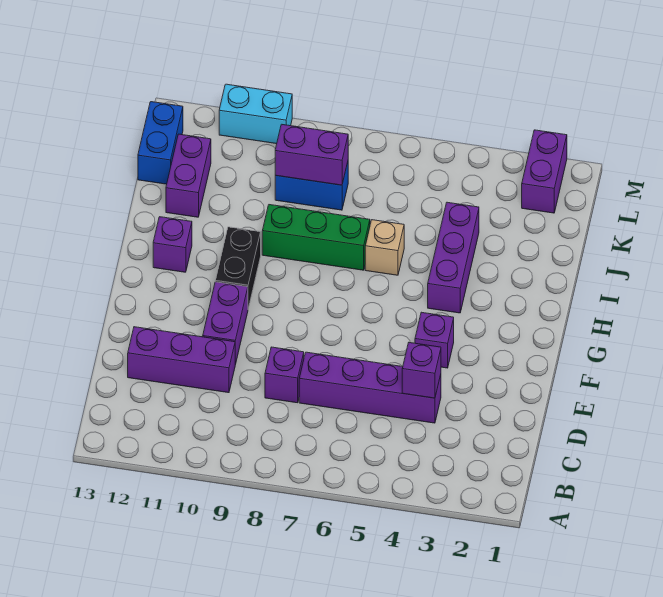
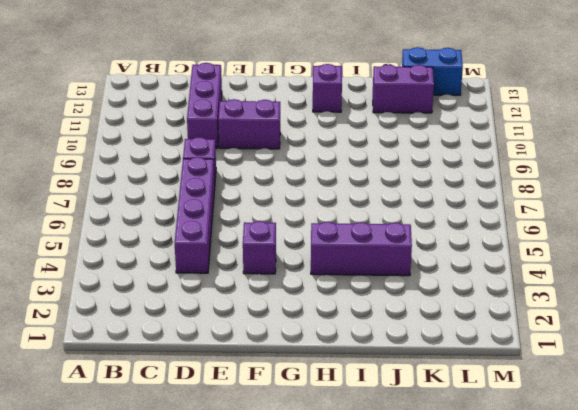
none -> black 1x2 brick [215,227,261,309]
none -> tan 1x1 brick [365,220,404,275]
none -> green 1x3 brick [262,205,370,270]

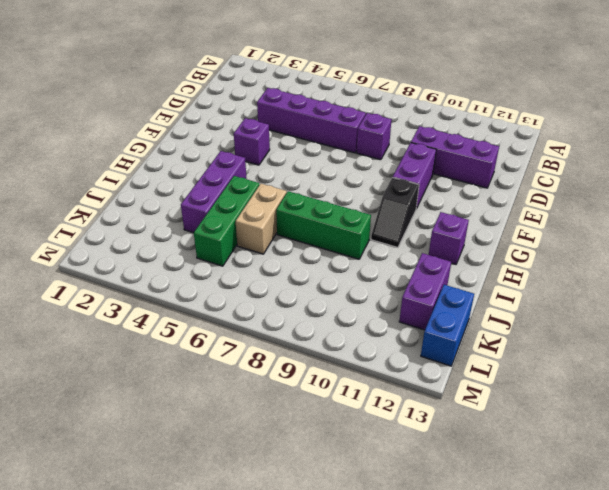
black 1x2 slope [371,177,419,248] -> black 1x2 brick [215,227,261,309]
green 1x3 brick [194,176,259,266] -> none
tan 1x2 brick [236,184,287,254] -> tan 1x1 brick [365,220,404,275]
none -> blue 1x2 brick [275,162,348,210]
none -> purple 1x2 brick [522,130,567,213]
none -> cyan 1x2 brick [219,84,292,144]

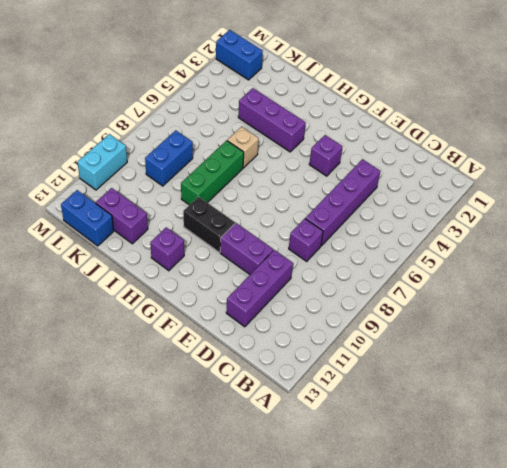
blue 1x2 brick [216,30,263,80] -> purple 1x2 brick [522,130,567,213]
none -> purple 1x1 brick [402,343,441,398]
none -> purple 1x2 brick [275,124,348,185]

